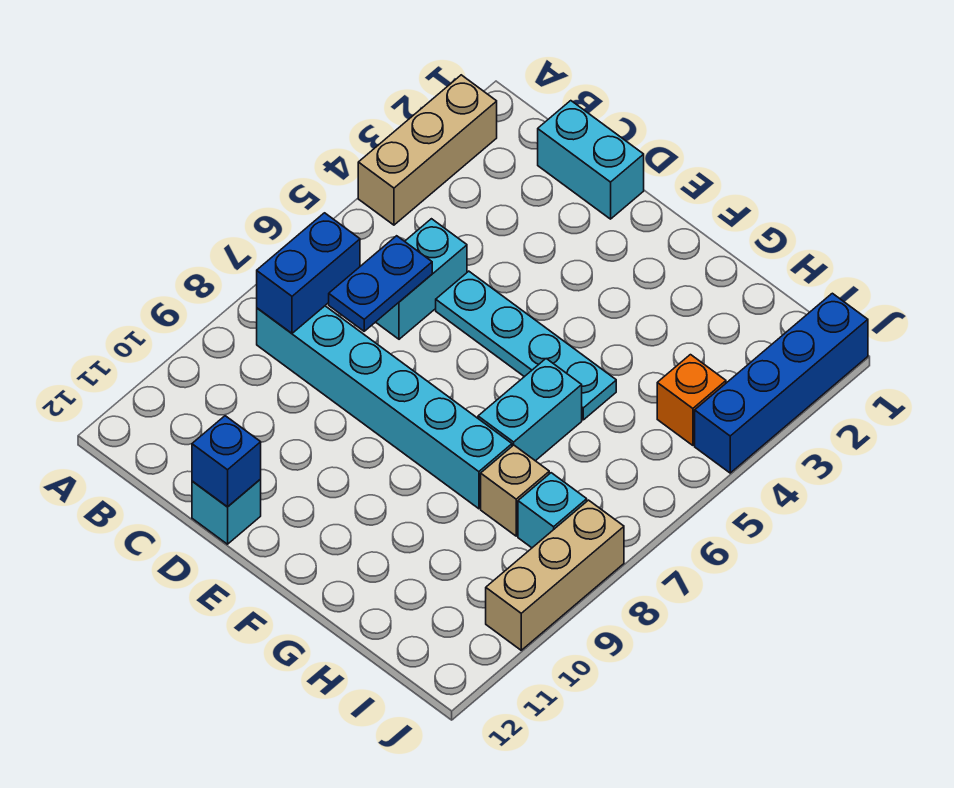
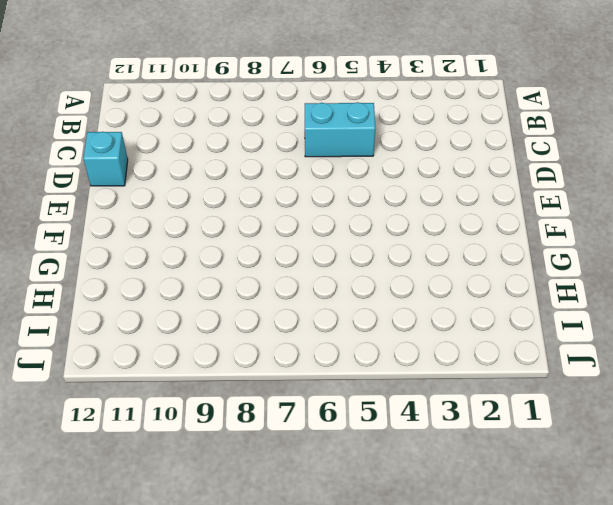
none -> tan 1x3 brick [358,75,497,225]
none -> cyan 1x6 brick [257,306,512,509]
none -> cyan 1x2 brick [538,101,644,219]

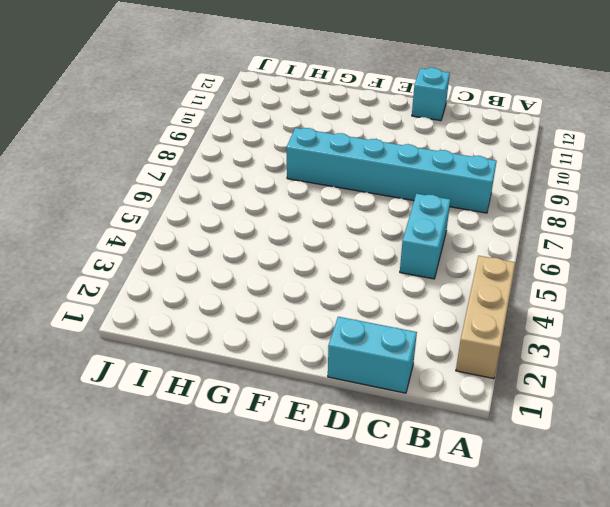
none -> cyan 1x4 plate [436,271,616,420]
none -> cyan 1x2 brick [478,359,582,461]
none -> tan 1x1 brick [481,445,549,536]

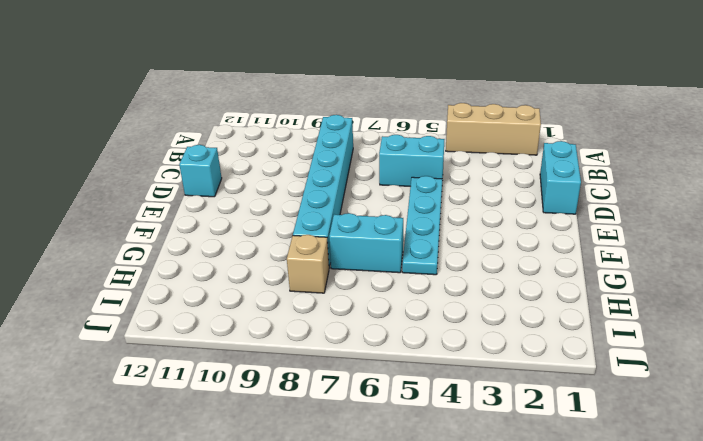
none -> orange 1x1 brick [657,355,726,445]
none -> cyan 1x1 brick [518,473,587,548]
none -> blue 1x4 brick [695,293,868,473]

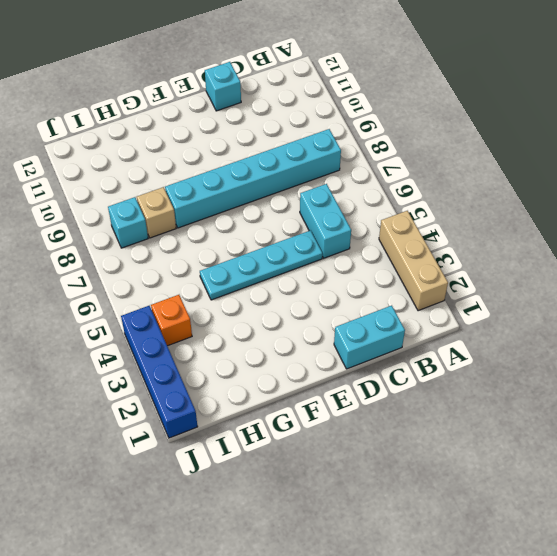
none -> cyan 1x2 brick [478,359,582,461]
none -> tan 1x3 brick [486,500,624,650]
none -> blue 1x2 brick [257,213,360,333]

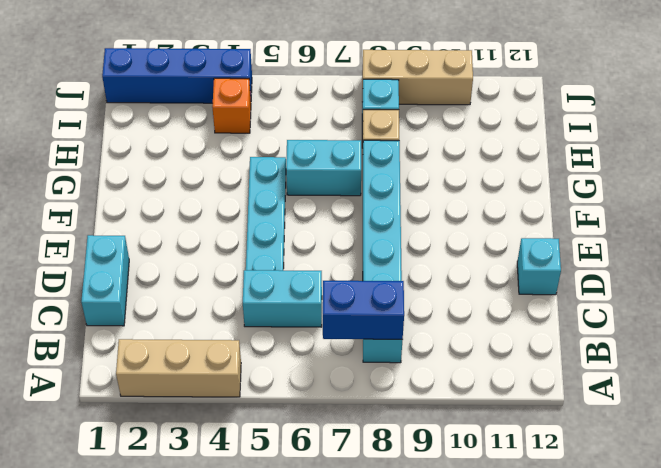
none -> blue 1x2 plate [329,236,432,331]
none -> blue 1x1 brick [192,416,261,507]

